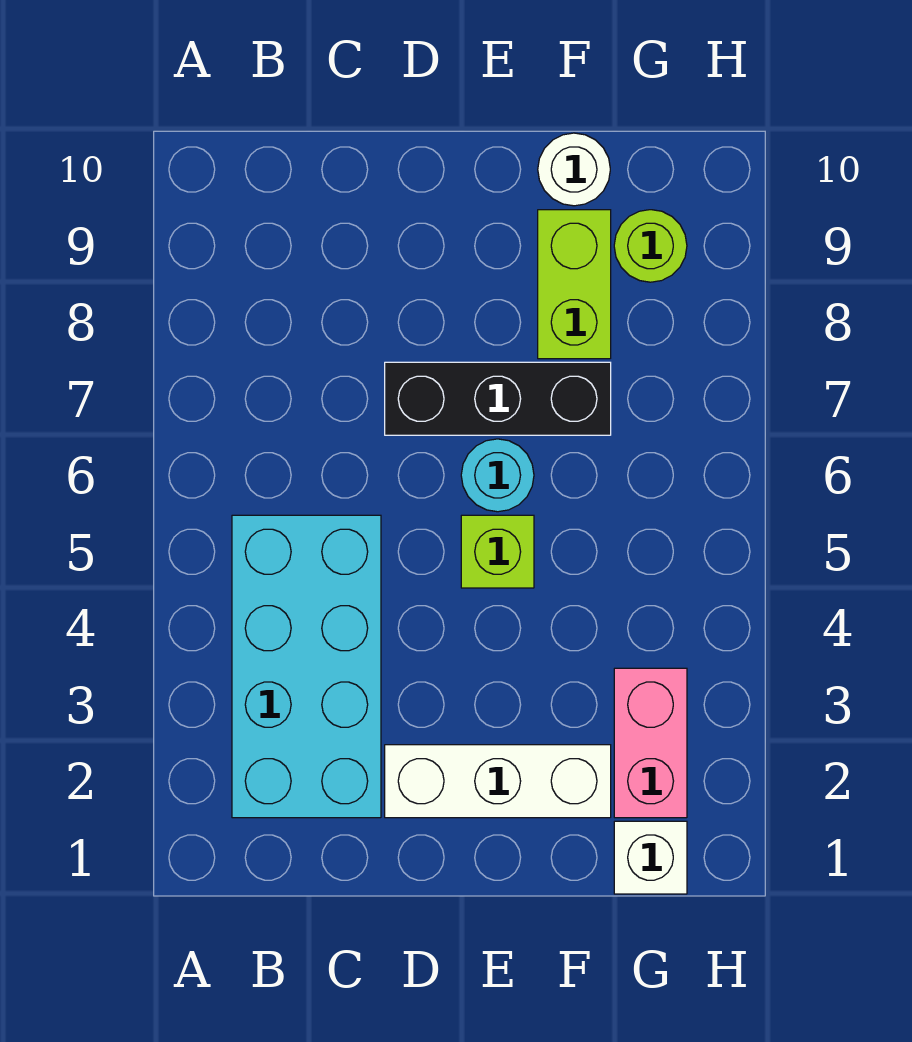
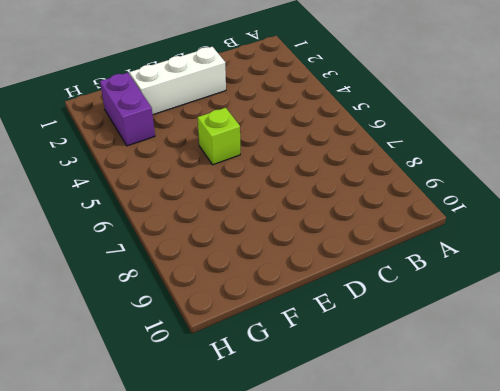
purple 1x2 brick [100,73,155,146] -> pink 1x2 brick [614,668,687,818]
none -> cyan 2x4 brick [232,515,381,818]
none -> black 1x3 brick [385,362,611,435]

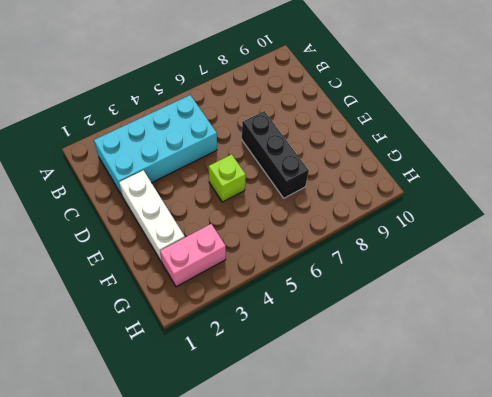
none -> cyan 1x1 round brick [461,439,534,512]
none -> lime 1x2 brick [538,210,611,359]

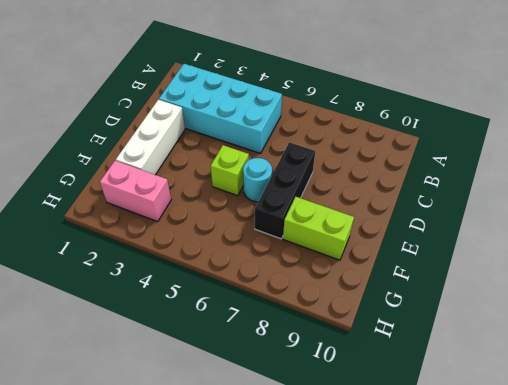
none -> white 1x1 round brick [538,133,610,206]
none -> white 1x1 brick [614,821,687,894]

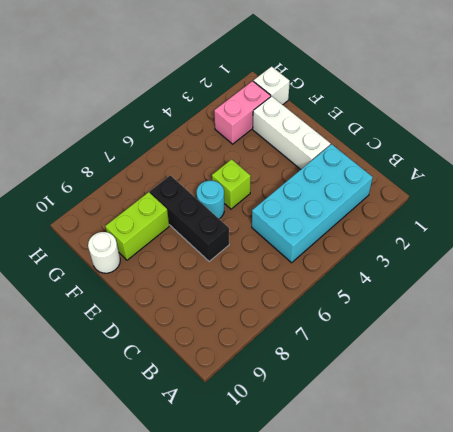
none -> lime 1x1 round brick [614,210,687,282]

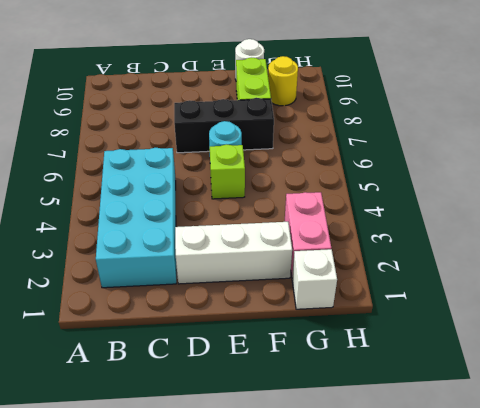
yellow 1x1 round brick [268,56,298,106] -> lime 1x1 round brick [614,210,687,282]

